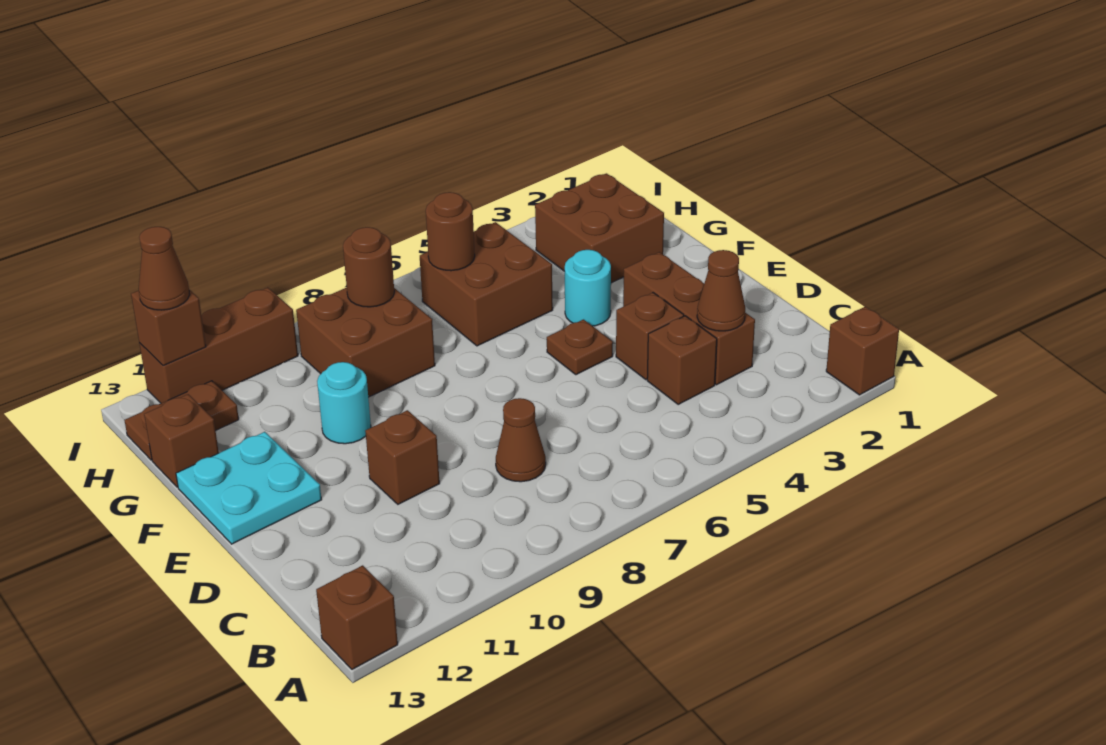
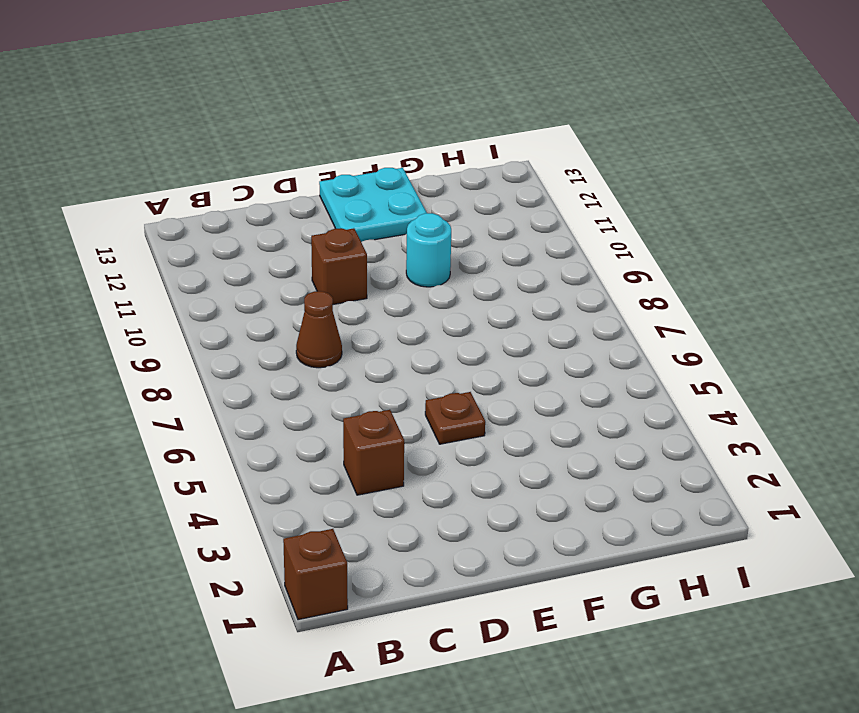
none -> brown 1x1 brick [316,565,398,669]
none -> brown 1x3 brick [623,252,755,385]
none -> brown 1x1 brick [616,293,684,380]

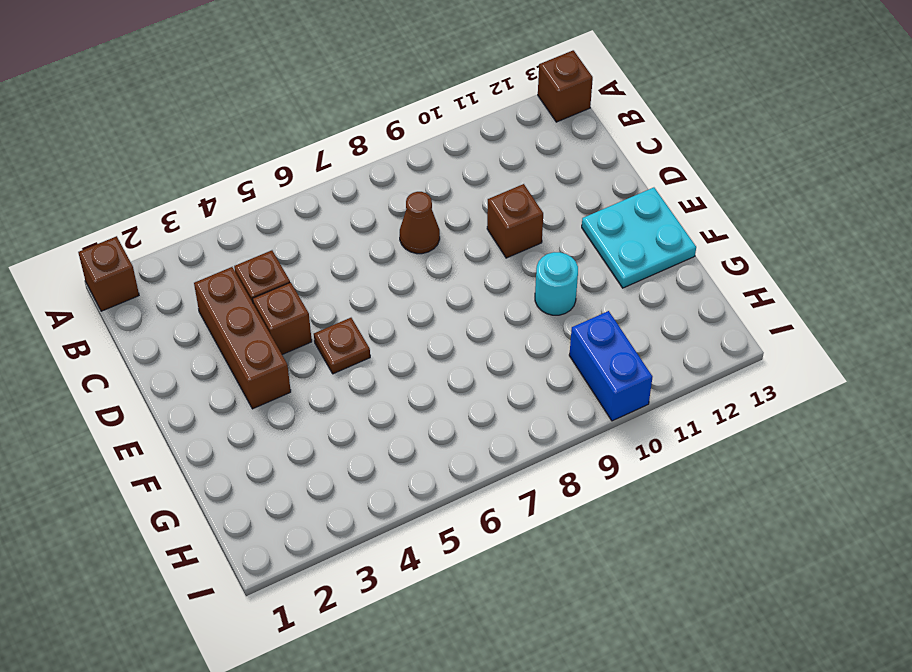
blue 1x2 brick [569,311,652,421] -> brown 1x3 brick [139,288,298,403]
none -> cyan 1x1 round brick [565,250,611,326]
none -> brown 2x2 brick [535,173,664,283]
none -> brown 2x2 brick [420,222,553,346]

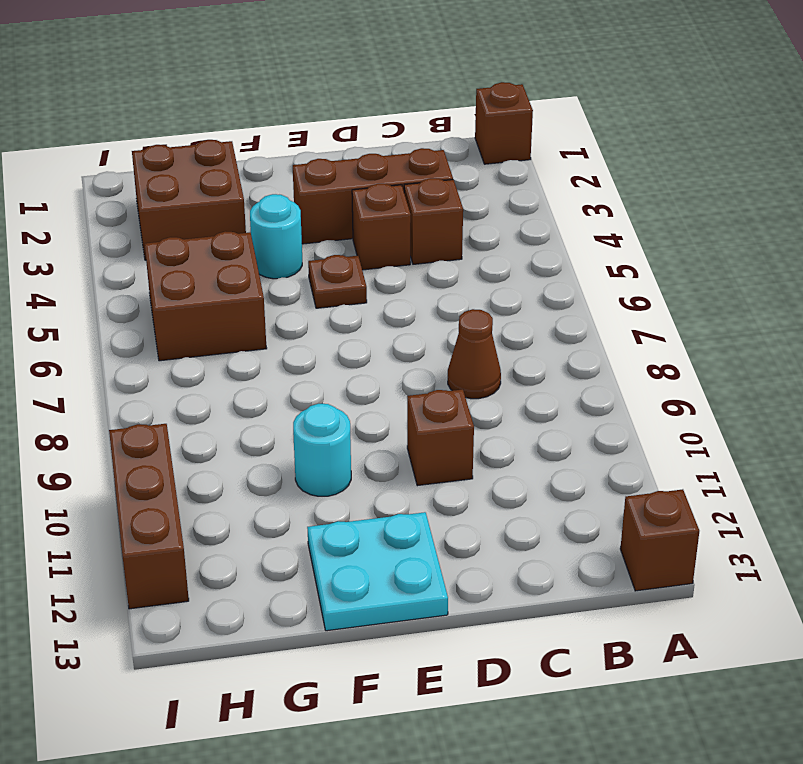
none -> brown 2x2 brick [296,288,435,397]
none -> brown 1x1 brick [144,394,219,487]
none -> brown 1x2 plate [124,381,239,460]

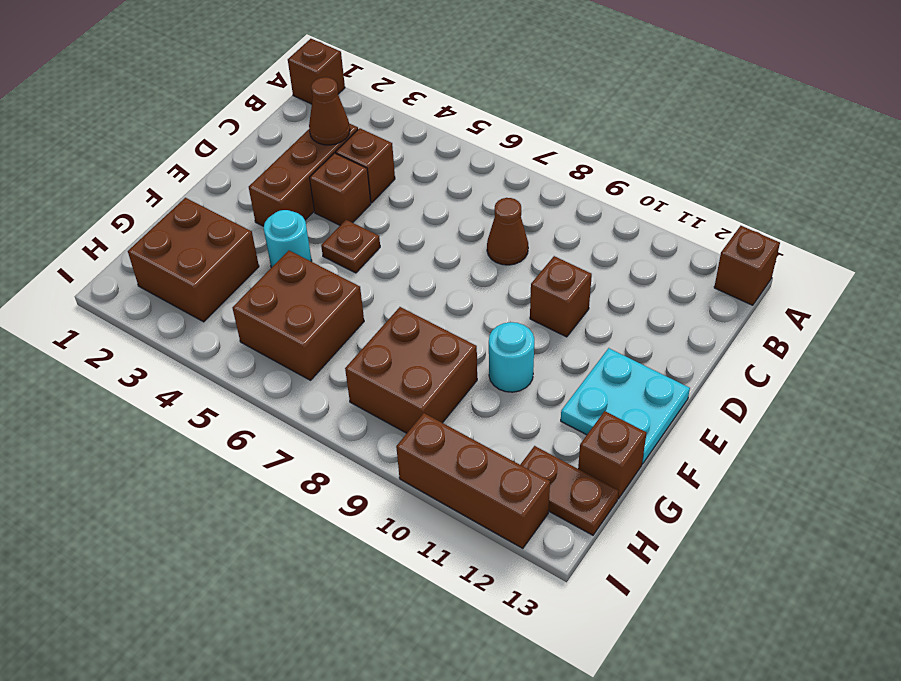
none -> brown 1x1 round brick [426,192,475,271]
none -> brown 1x1 round brick [343,227,394,307]
none -> brown 1x1 brick [131,290,206,366]

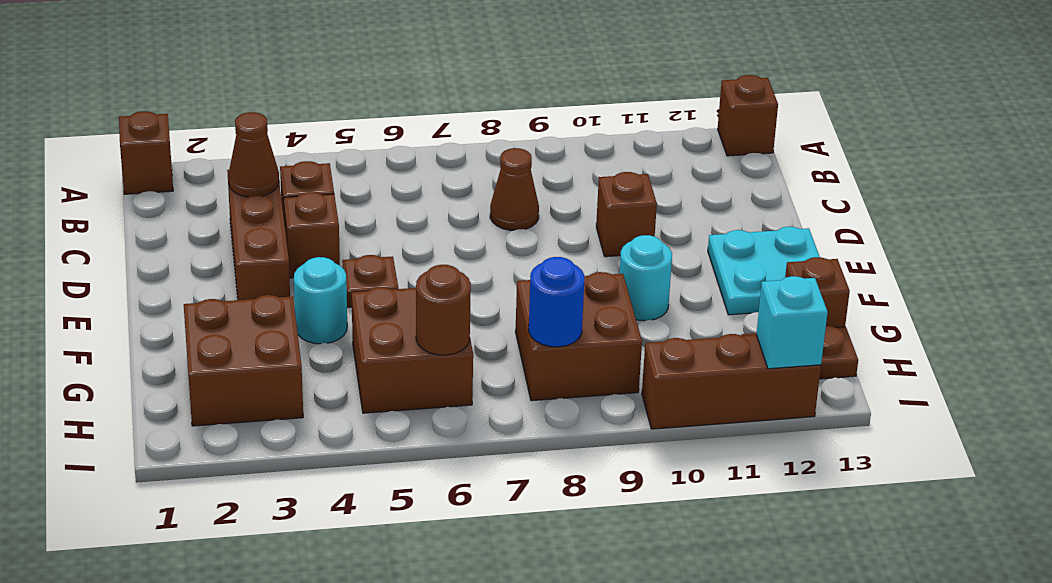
blue 1x1 round brick [529,257,584,347] -> brown 1x1 round brick [343,227,394,307]
cyan 1x1 brick [756,276,828,369] -> brown 1x1 brick [131,290,206,366]
none -> brown 1x1 cone [139,227,190,310]

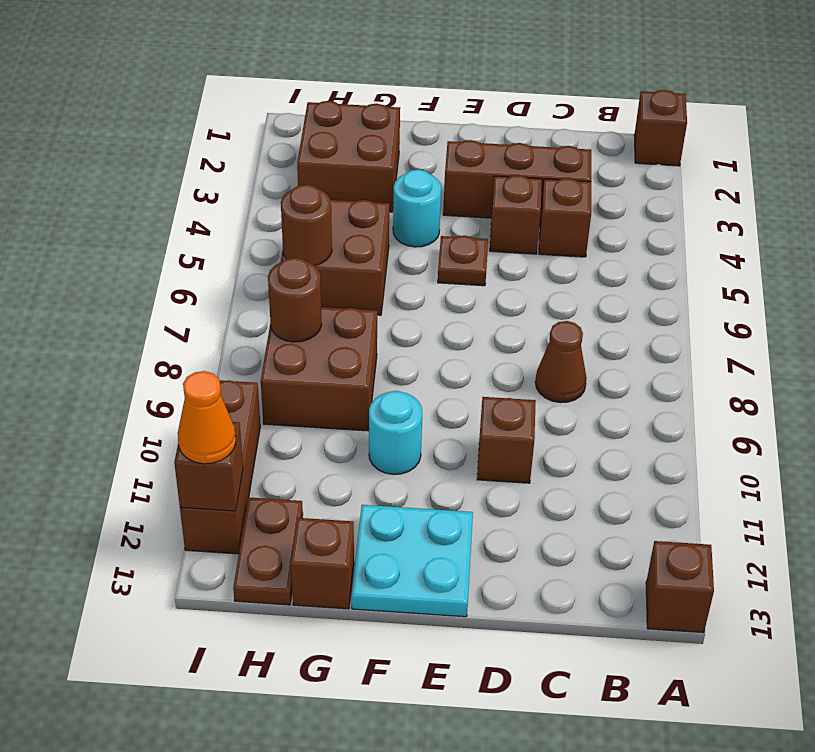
orange 1x1 cone [178,371,236,464] -> brown 1x1 cone [139,227,190,310]
none -> brown 1x1 cone [697,250,745,331]

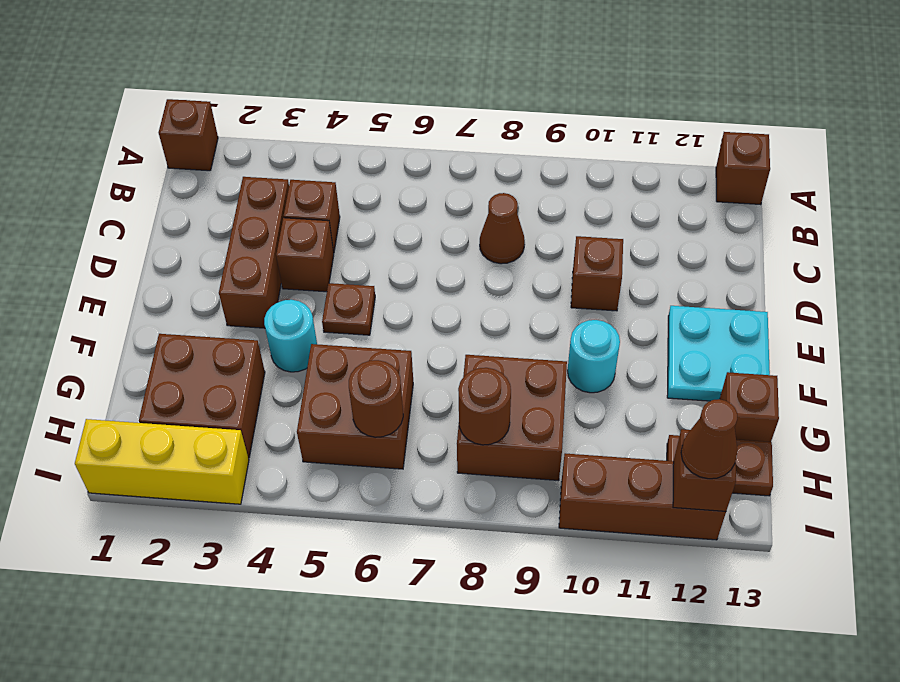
yellow 1x3 brick [75,419,249,504] -> none
none -> brown 1x1 cone [697,250,745,331]

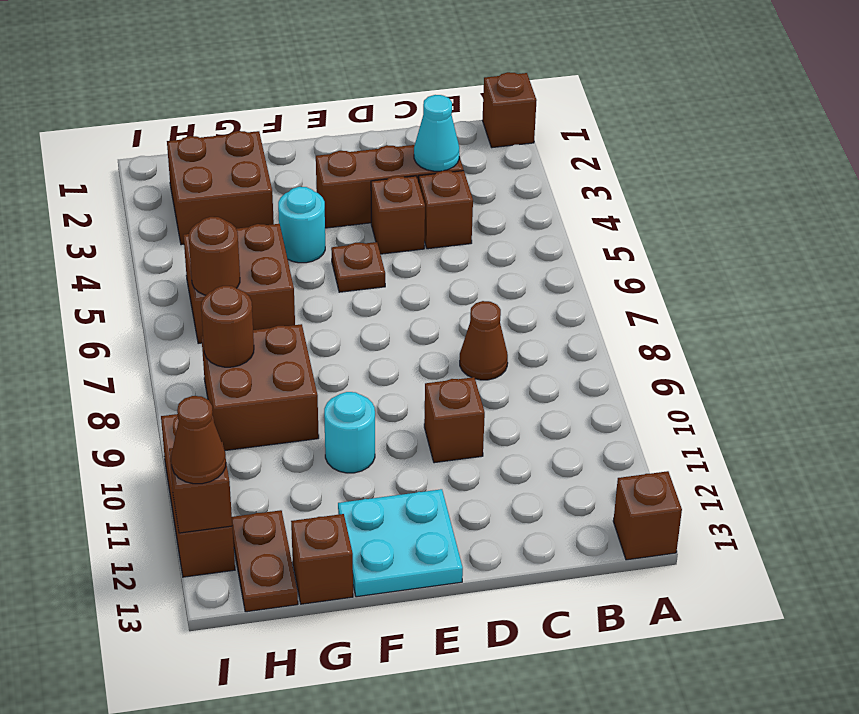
cyan 1x1 cone [414,95,459,171] -> brown 1x1 cone [697,250,745,331]

